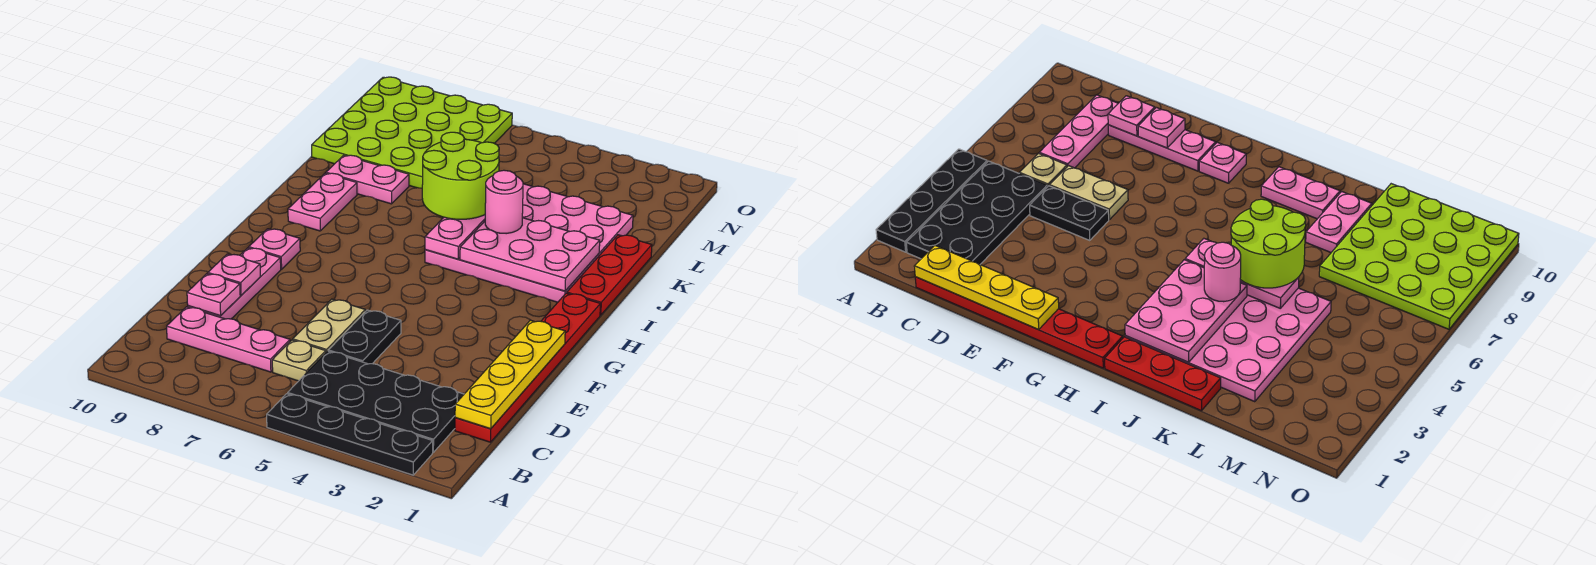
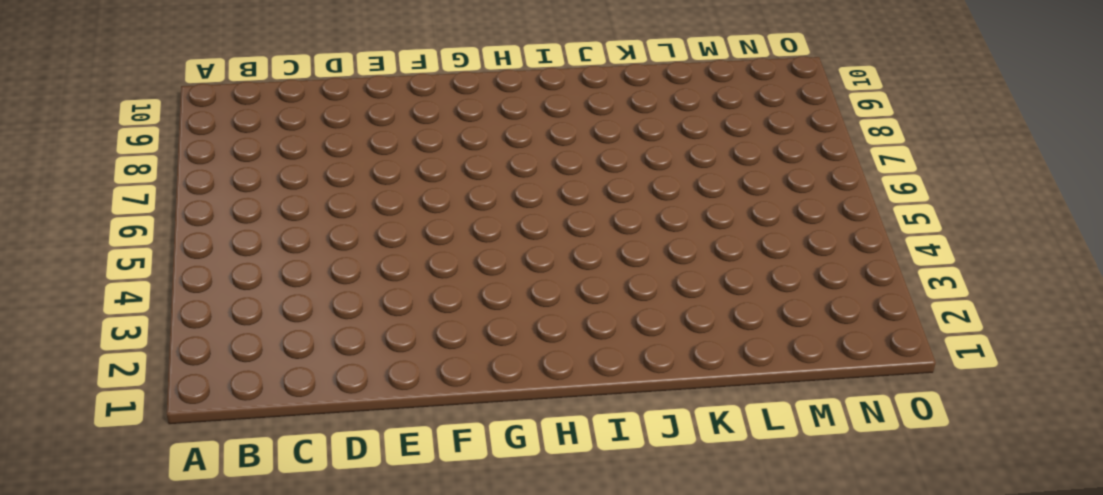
none -> black 1x4 plate [267,394,433,475]
none -> black 2x4 plate [288,351,464,452]
none -> red 1x6 plate [455,293,600,442]

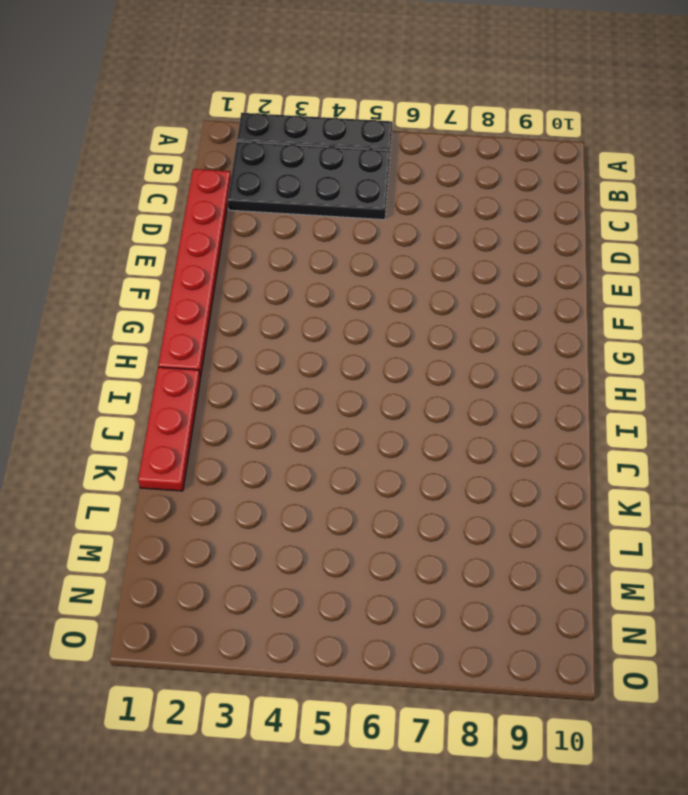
none -> tan 1x1 plate [272,340,326,381]
none -> pink 1x3 plate [167,307,290,372]
none -> black 1x2 plate [328,310,401,364]

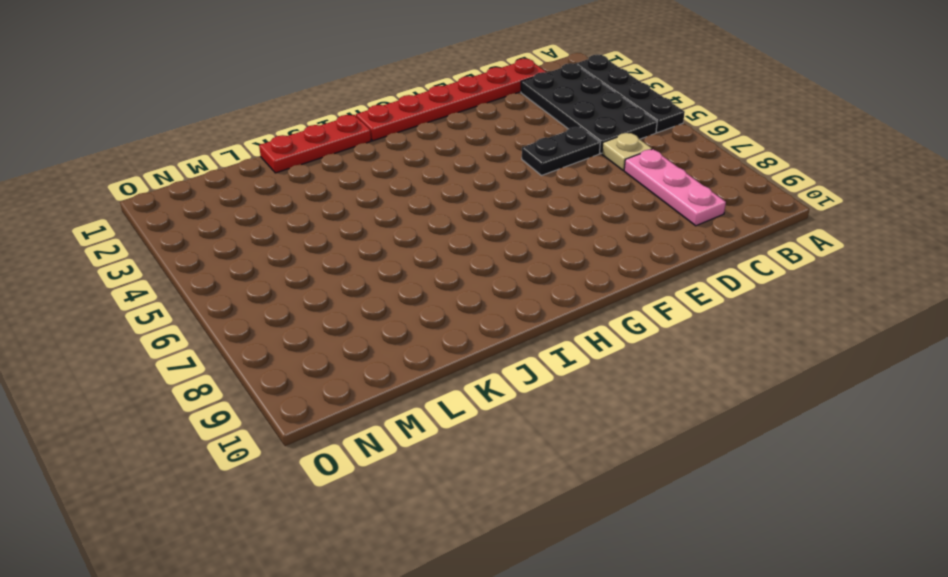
none -> tan 1x2 plate [293,299,365,352]
none -> pink 1x3 plate [188,248,281,319]
none -> pink 1x1 plate [249,229,300,269]

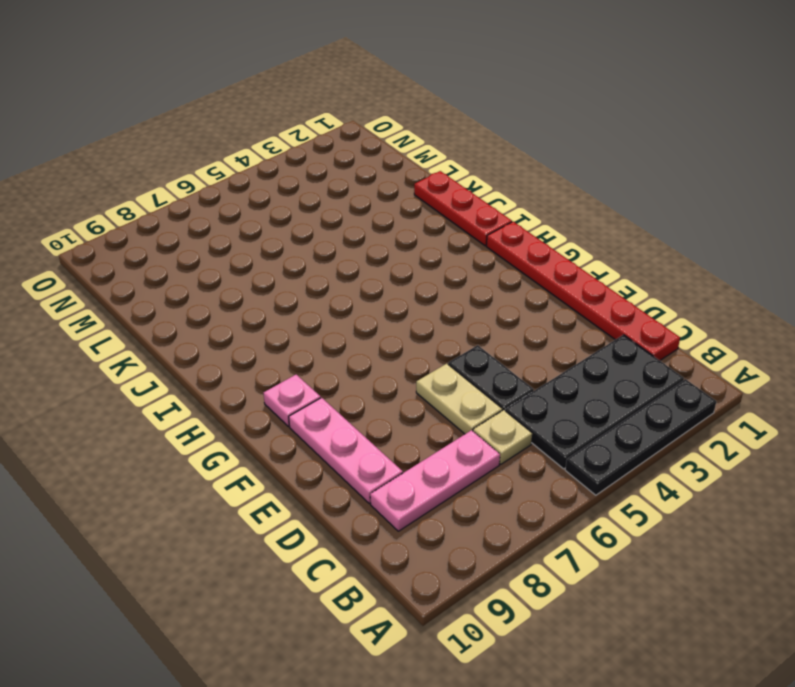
none -> pink 4x4 plate [425,184,633,302]
none -> pink 1x2 plate [288,173,357,231]
none -> pink 1x2 plate [326,155,409,204]

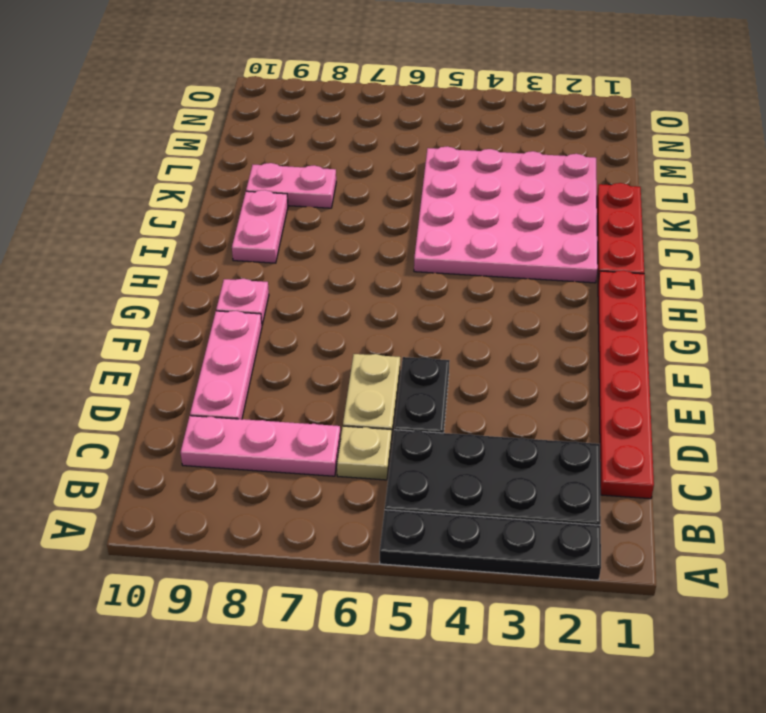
none -> lime 4x4 plate [312,77,512,188]
none -> yellow 1x4 plate [455,320,565,429]
none -> pink 1x1 plate [187,274,240,316]

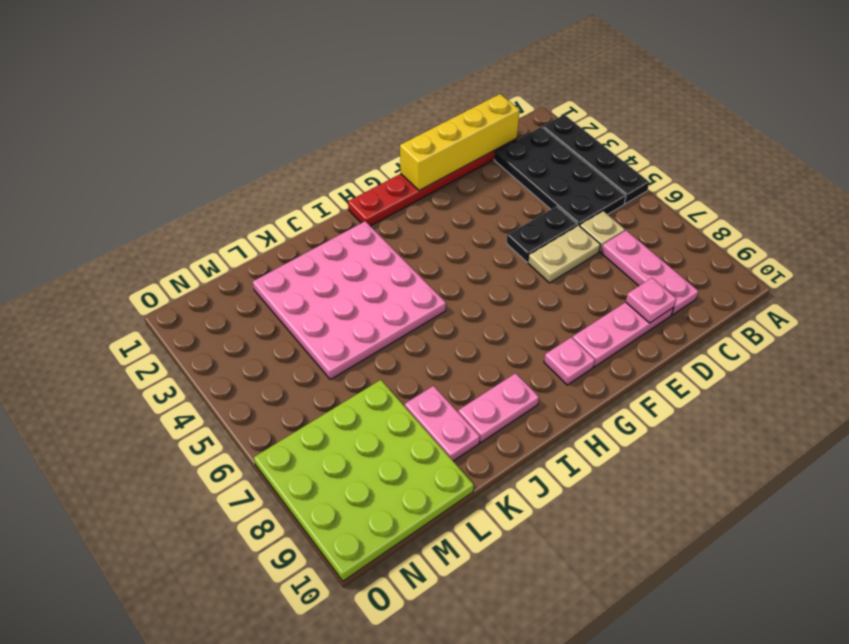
yellow 1x4 brick [400,94,520,191] -> yellow 1x4 plate [455,320,565,429]
none -> red 1x3 plate [567,235,652,315]
none -> pink 1x1 plate [208,254,260,295]
none -> pink 2x3 plate [460,218,600,291]

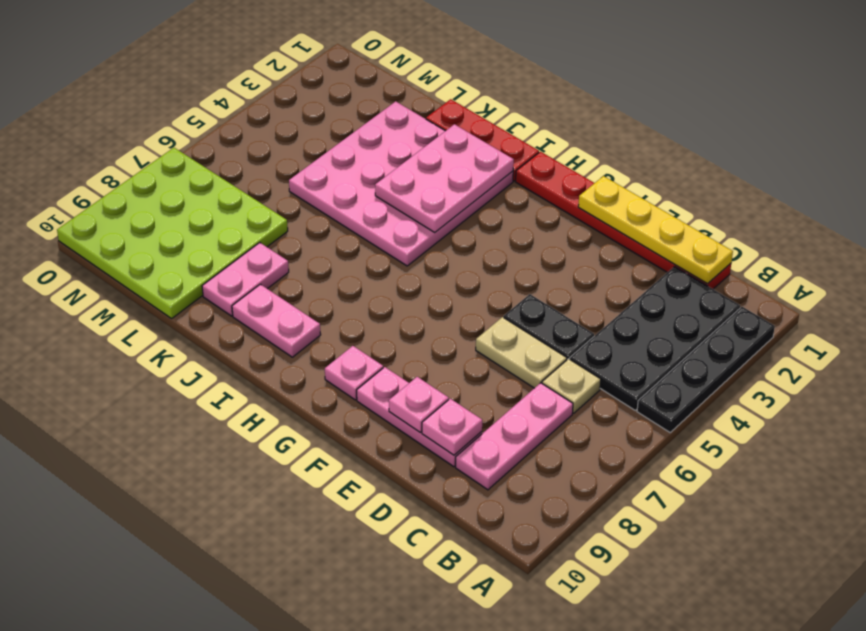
none -> pink 1x3 plate [425,215,485,259]
none -> pink 1x1 round brick [485,170,523,234]
none -> lime 2x2 round brick [422,132,499,219]

